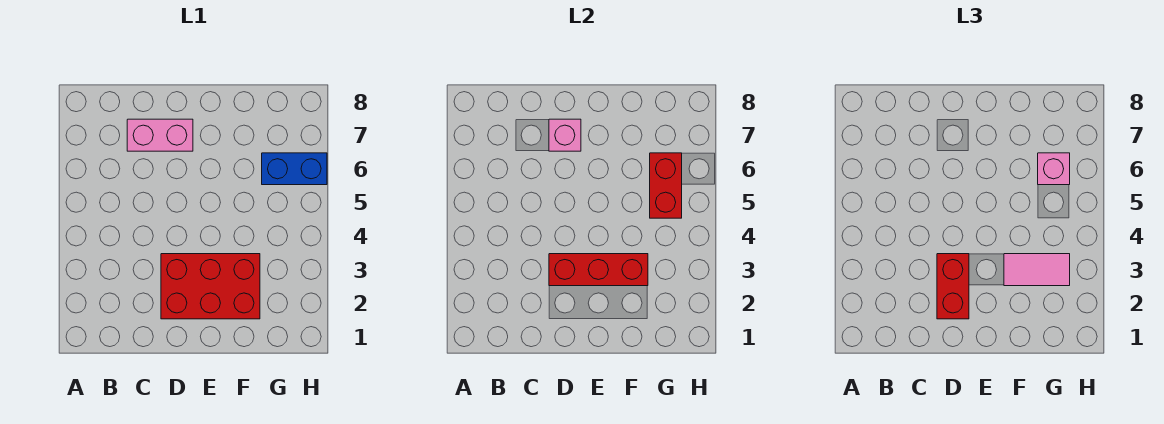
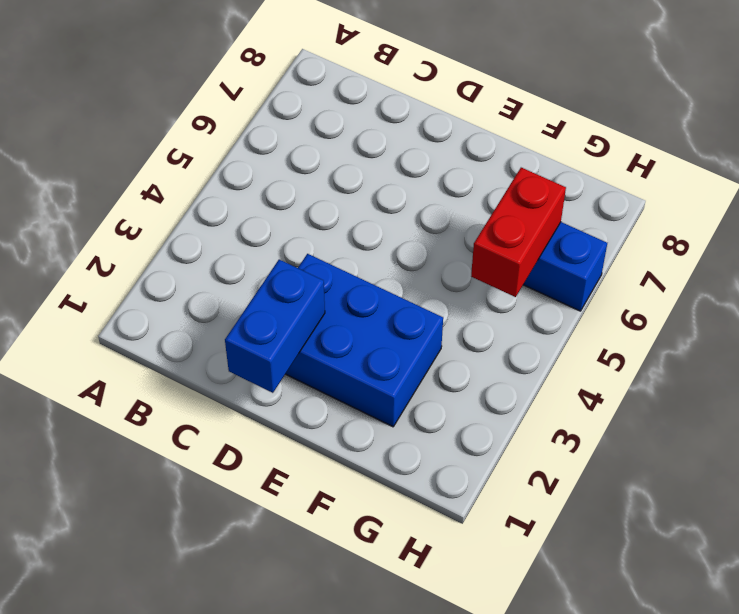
blue 1x2 brick [225,260,325,393] -> none
blue 2x3 brick [286,254,443,427] -> red 2x3 brick [161,254,260,319]
none -> pink 1x2 brick [127,119,193,151]
none -> red 1x3 brick [549,254,648,286]

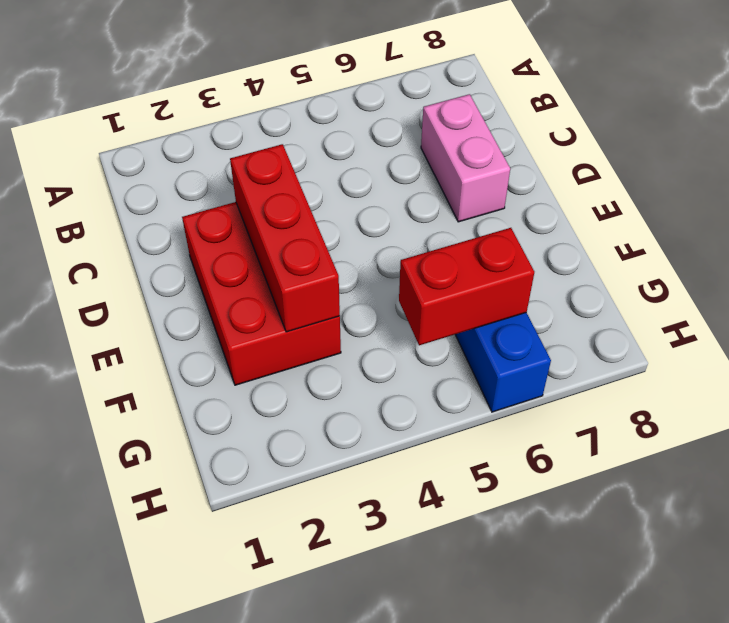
none -> pink 1x1 brick [549,119,581,151]
none -> red 1x2 brick [937,254,969,319]

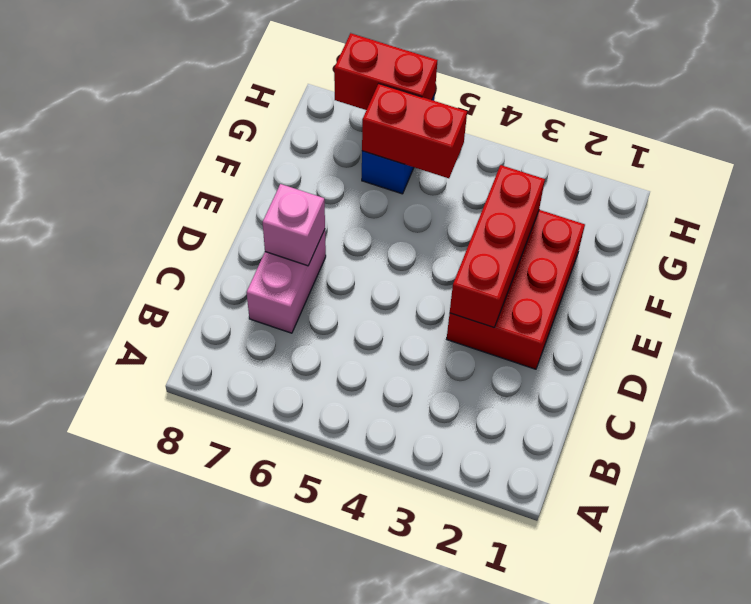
red 1x2 brick [334,33,437,110] -> red 1x2 brick moved to [937,254,969,319]
none -> pink 1x2 tile [1004,254,1070,286]
none -> pink 1x1 brick [1038,153,1070,185]

